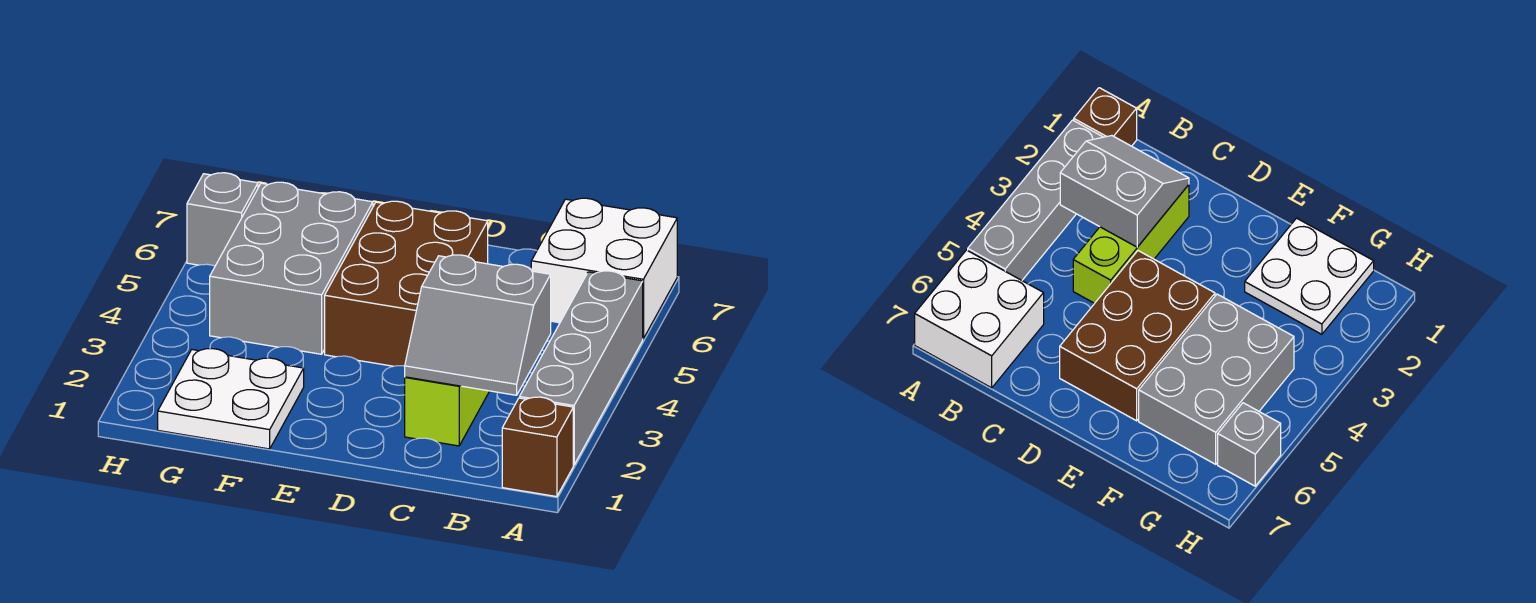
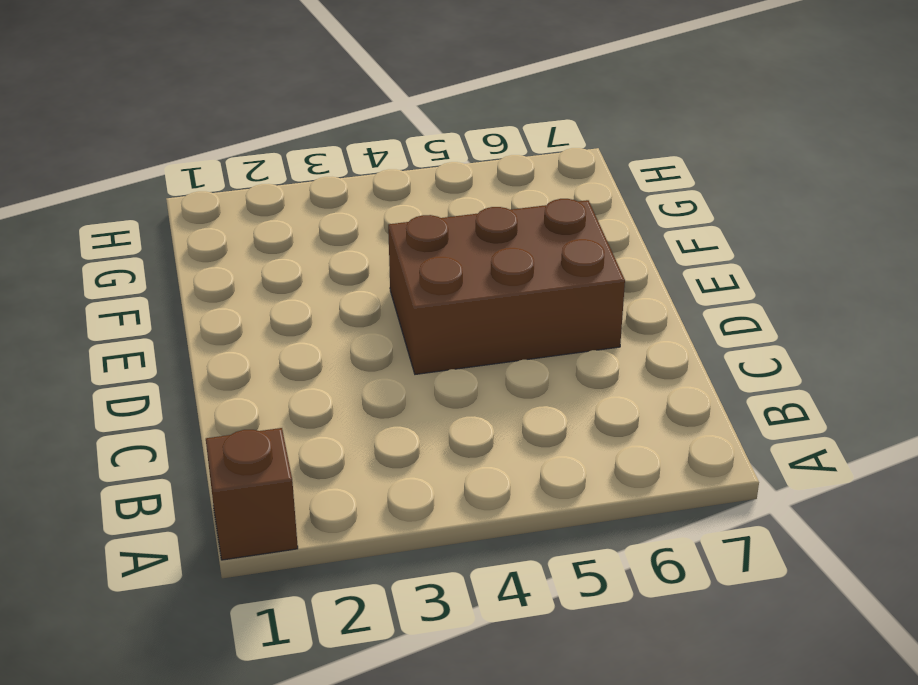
none -> grey 1x4 brick [520,271,643,465]
none -> white 2x2 brick [531,198,677,339]

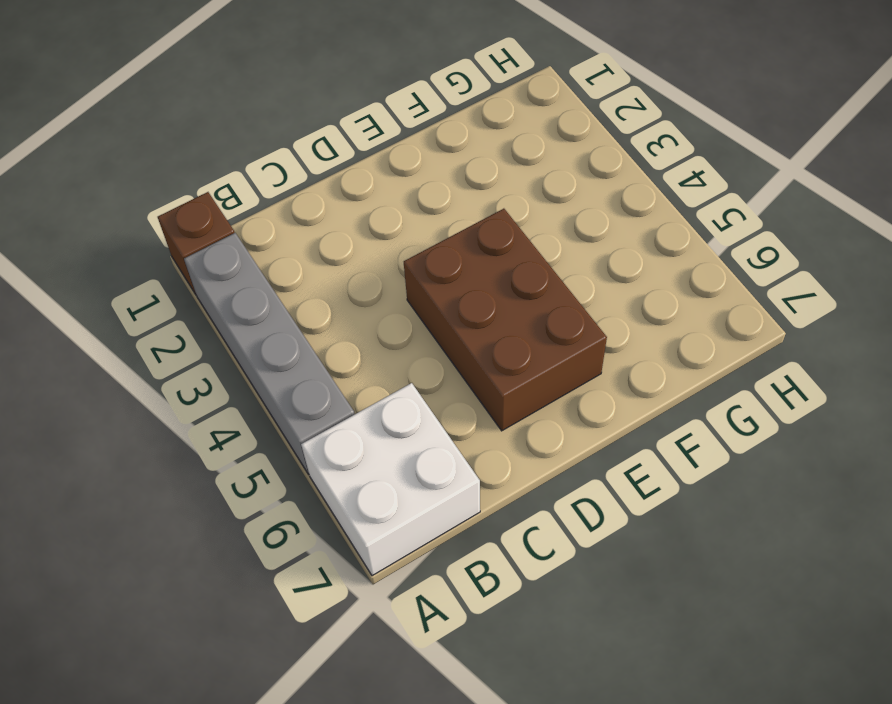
none -> lime 1x3 brick [405,377,489,446]
none -> white 2x2 plate [158,349,304,449]

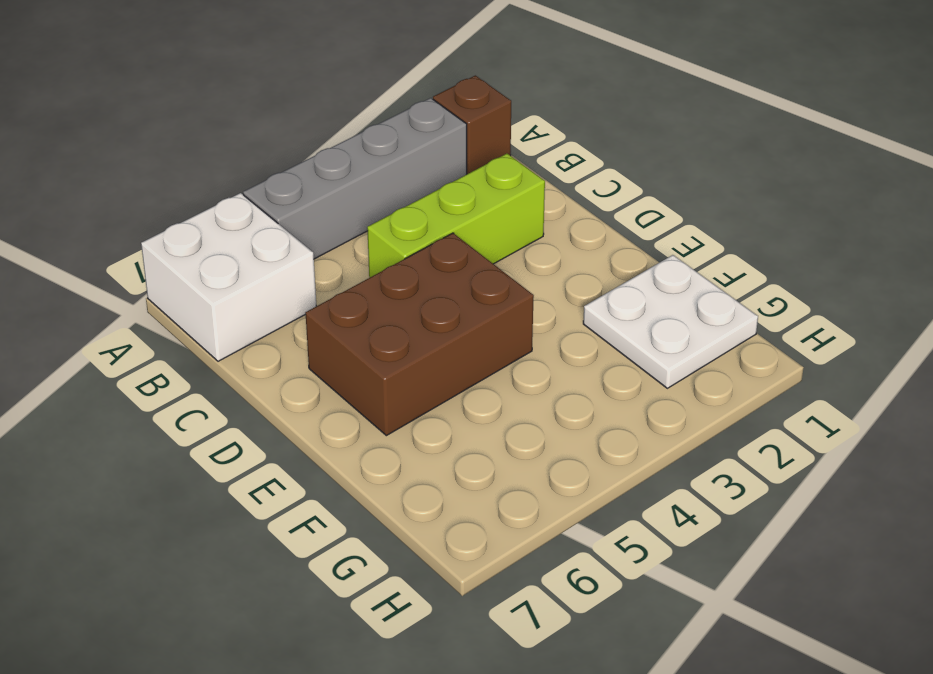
none -> grey 2x3 brick [210,182,373,354]
none -> grey 1x1 brick [187,173,258,266]

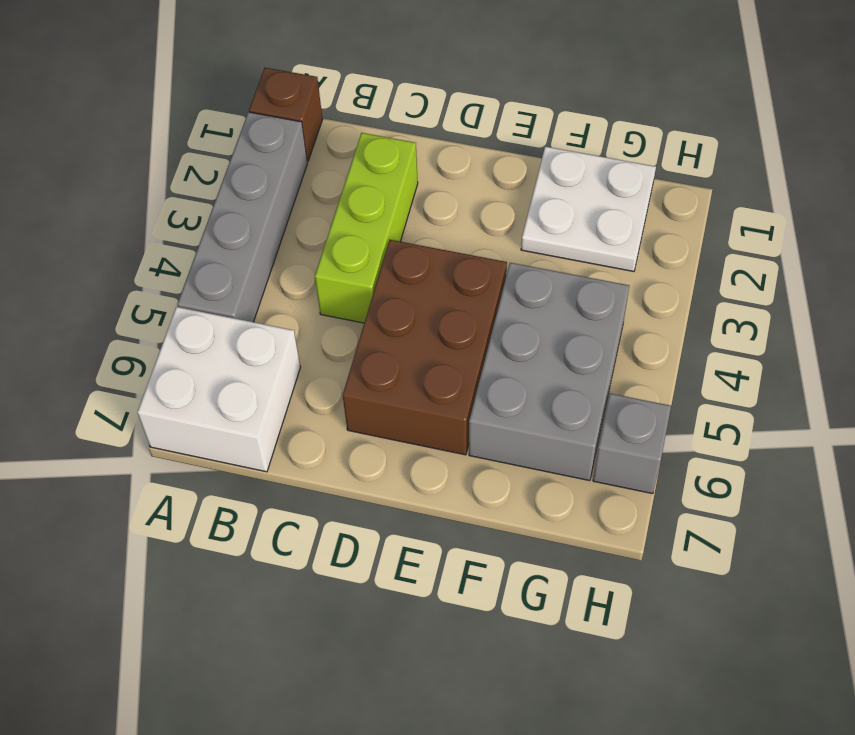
none -> grey 2x2 slope [405,255,551,395]

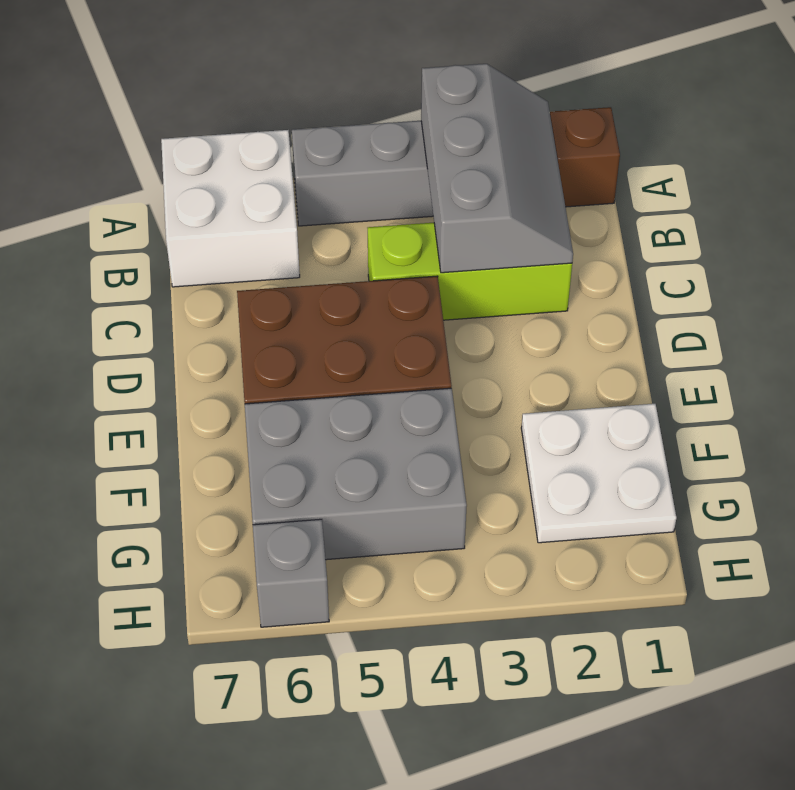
grey 2x3 slope [421,64,573,273] -> grey 2x2 slope [405,255,551,395]

